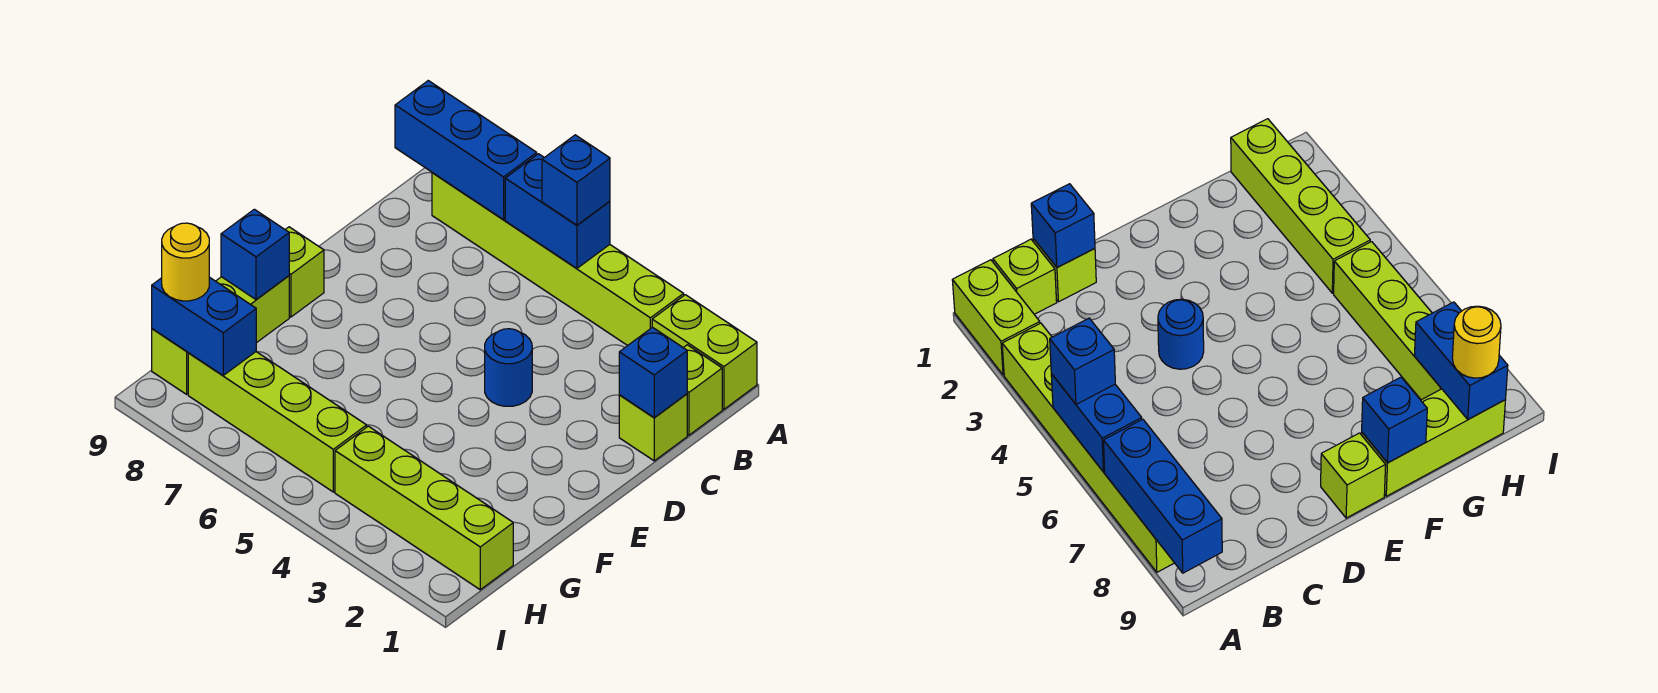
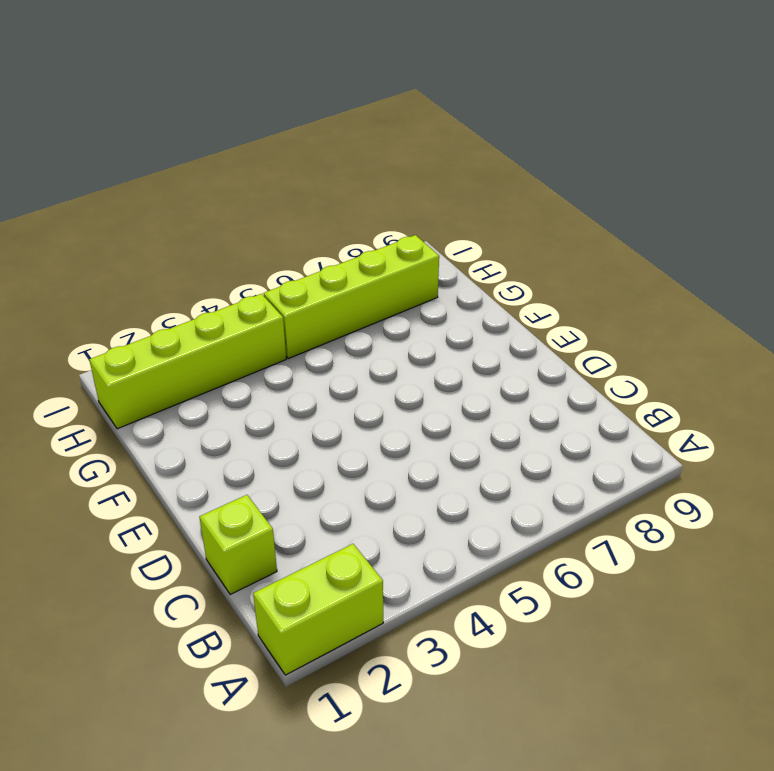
none -> lime 1x6 brick [432,173,684,345]
none -> lime 1x1 brick [684,345,722,435]
none -> blue 1x1 round brick [485,329,532,406]

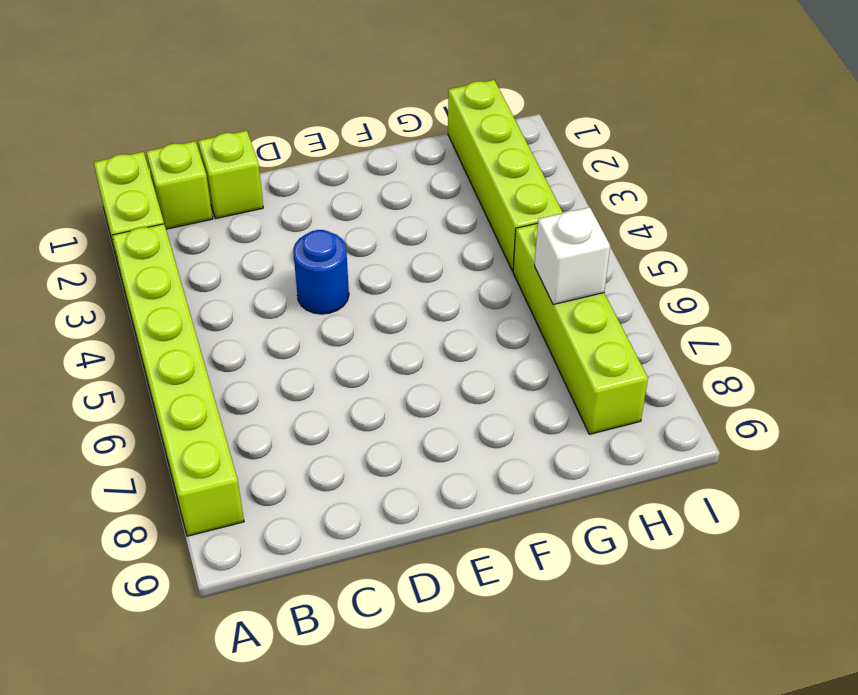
white 1x1 brick [535,207,610,305] -> none
none -> lime 1x1 brick [285,227,324,317]
none -> lime 1x3 brick [152,276,289,394]
none -> blue 1x2 brick [505,154,610,268]

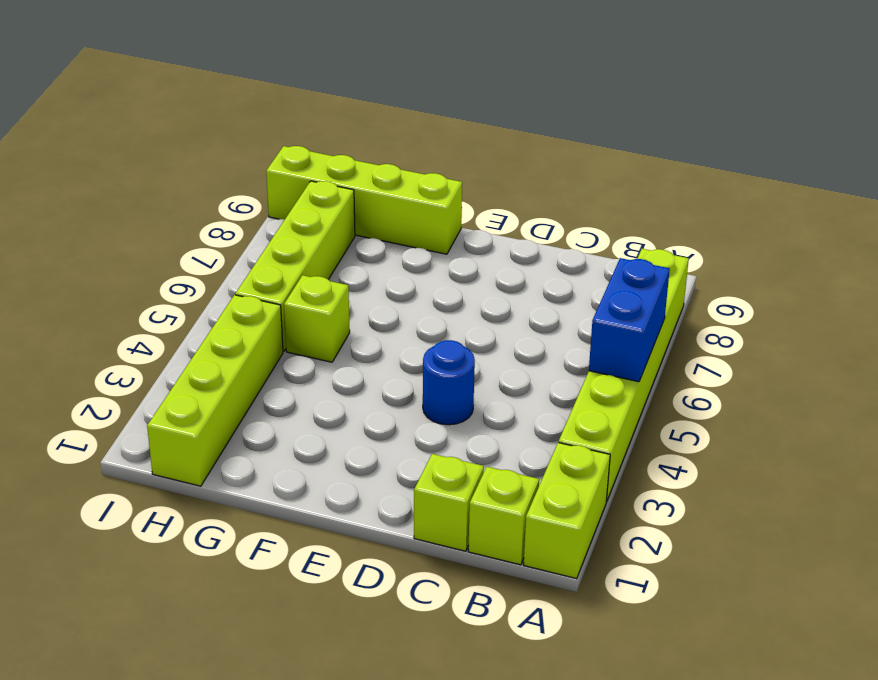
lime 1x4 brick [266,146,462,254] -> lime 1x3 brick [152,276,289,394]
lime 1x1 brick [284,275,350,362] -> lime 1x1 brick moved to [285,227,324,317]
none -> blue 1x3 brick [395,81,537,220]
none -> blue 1x1 brick [619,327,687,417]
none -> blue 1x1 brick [221,209,289,300]

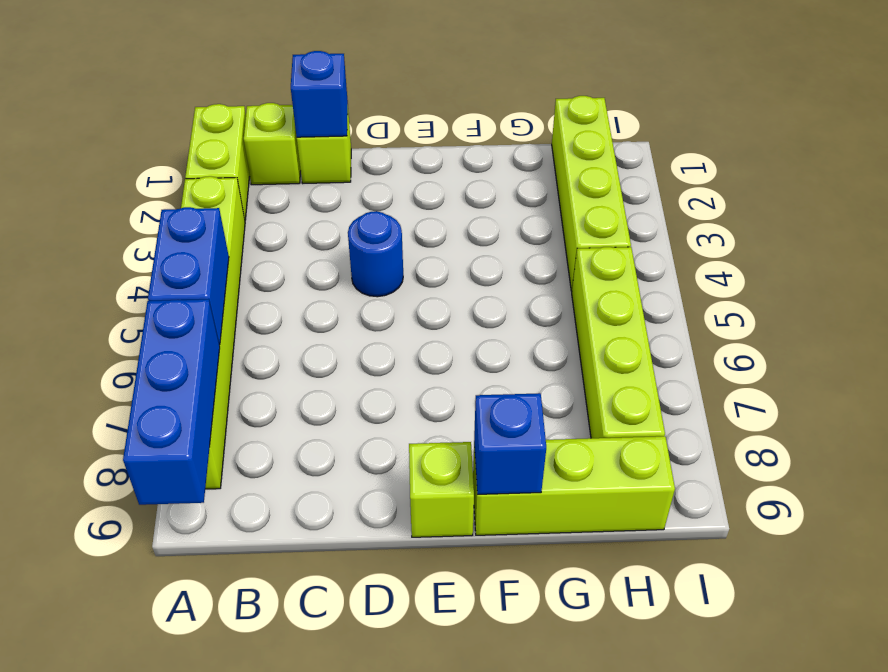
none -> blue 1x2 brick [152,277,256,375]
none -> blue 1x1 brick [542,135,610,225]
none -> yellow 1x1 round brick [162,223,209,301]

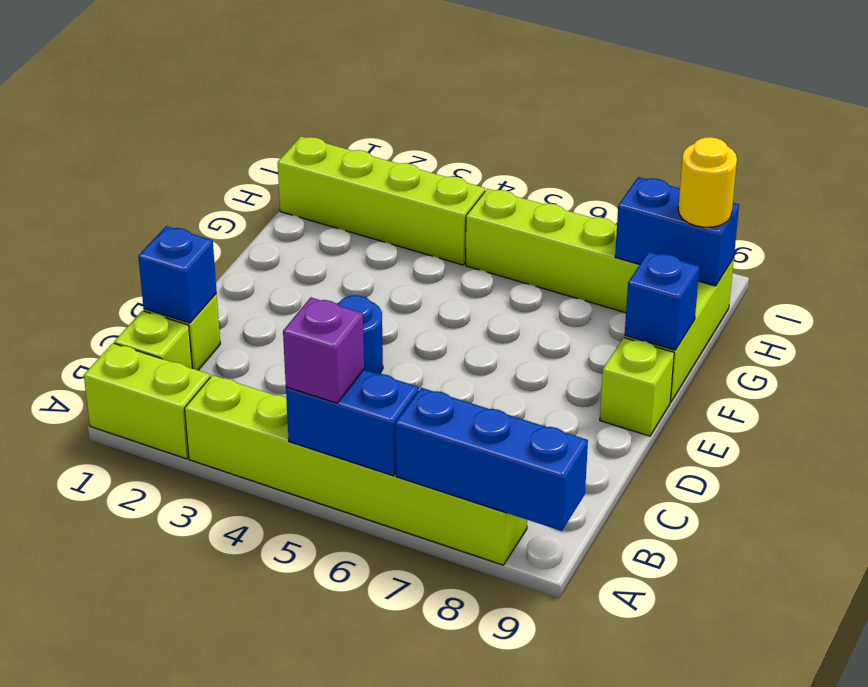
purple 1x1 brick [283,298,364,403] -> blue 1x1 brick [542,135,610,225]

